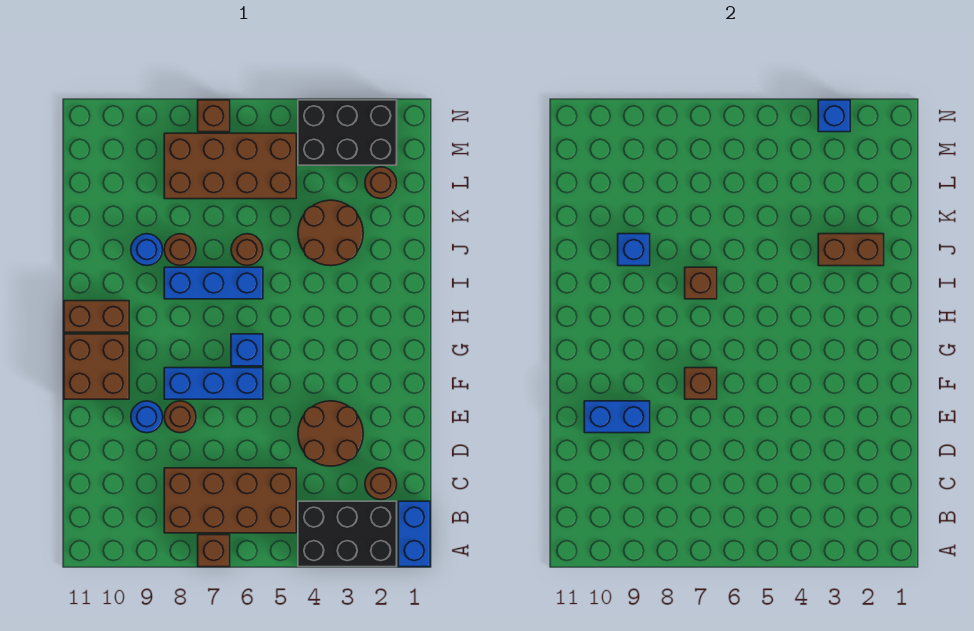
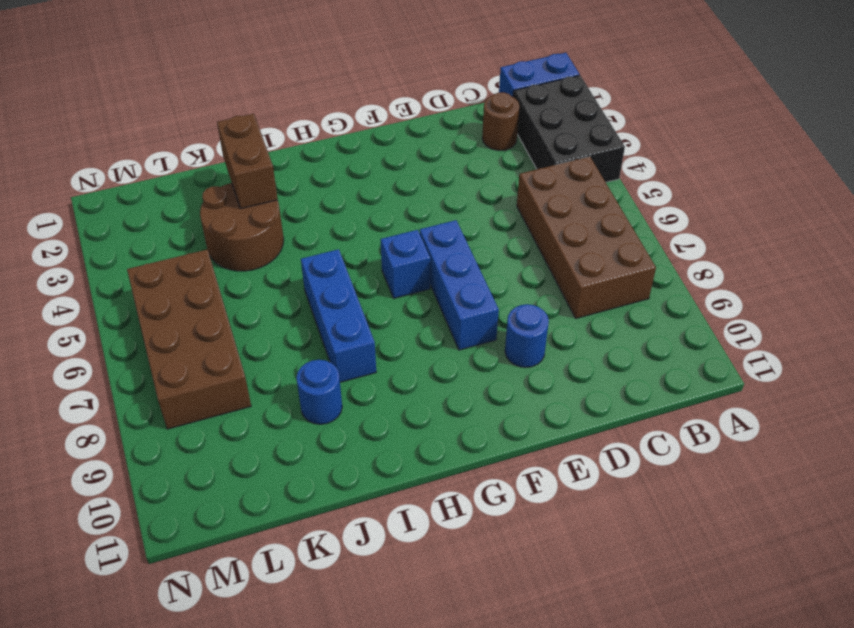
none -> brown 1x1 brick [198,535,230,567]
none -> brown 2x2 round brick [298,401,363,466]
none -> brown 1x1 round brick [164,401,196,433]

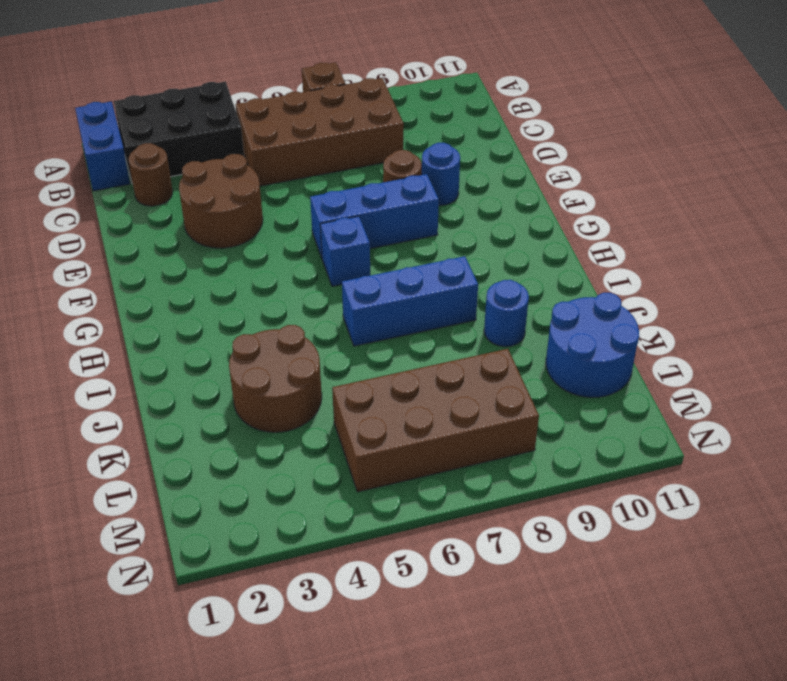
blue 2x2 round brick [546,293,639,397] -> none
none -> brown 2x2 brick [64,334,129,399]
none -> brown 1x2 brick [64,301,129,332]
none -> brown 1x1 round brick [231,234,263,265]

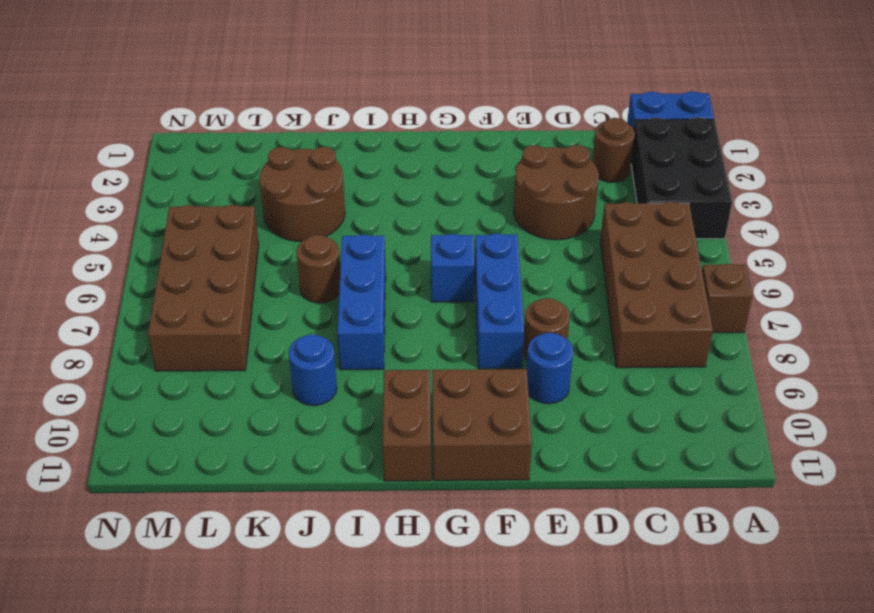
none -> brown 1x1 round brick [164,234,196,266]
none -> brown 1x1 round brick [365,167,397,199]
none -> black 2x3 brick [298,100,397,165]

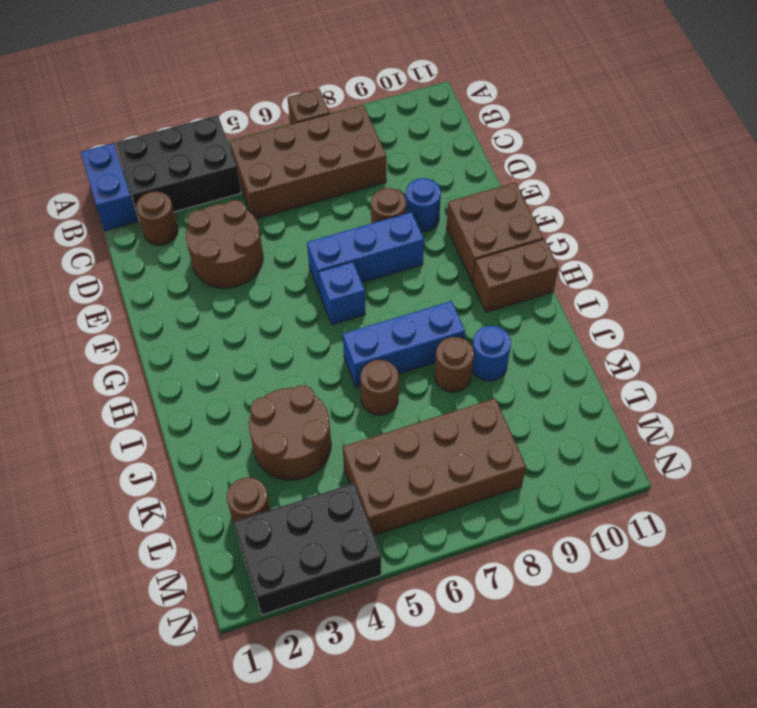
none -> brown 1x1 brick [198,100,230,132]
none -> blue 1x2 brick [584,401,650,433]
none -> brown 1x1 brick [685,368,717,399]

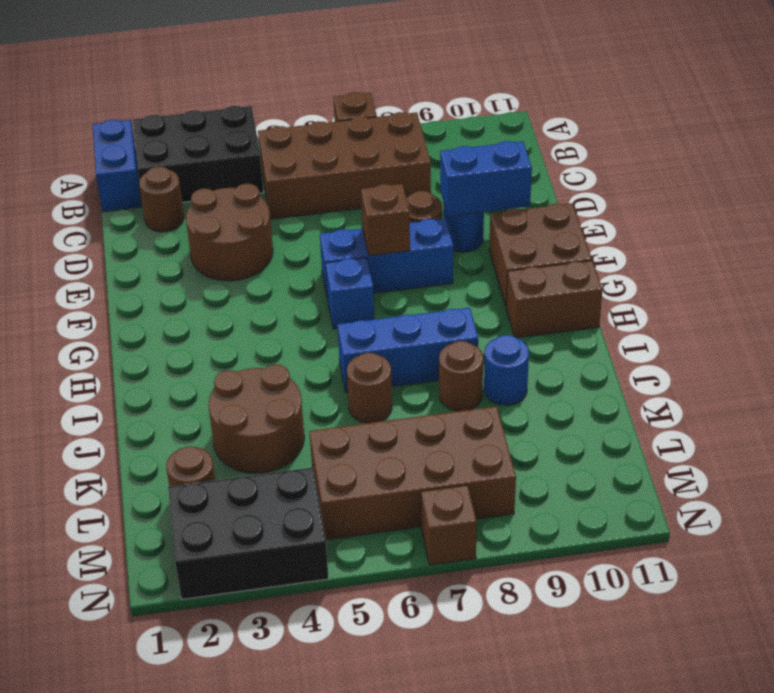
none -> brown 1x1 brick [685,267,717,299]
none -> brown 1x2 brick [818,234,884,266]
none -> blue 1x1 brick [618,234,650,266]

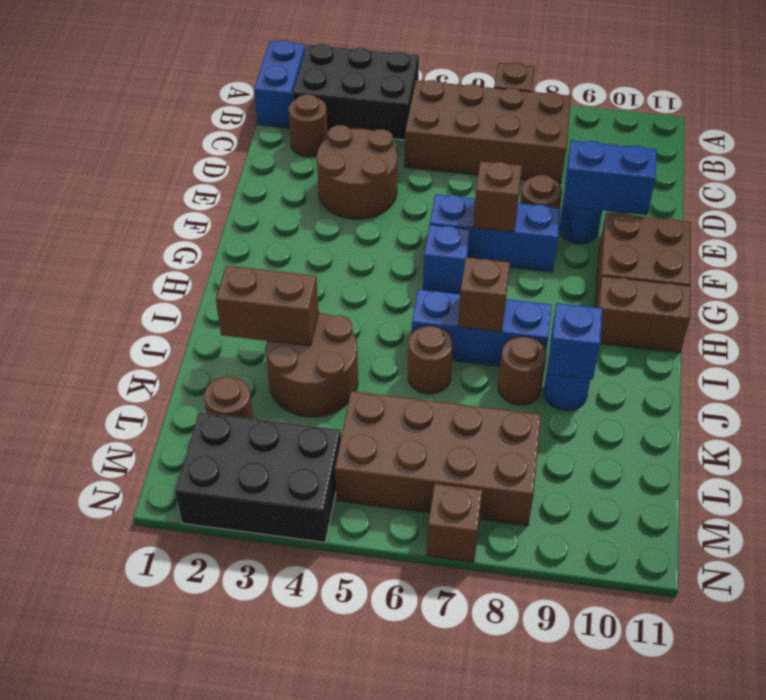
none -> blue 1x1 brick [818,100,850,132]

